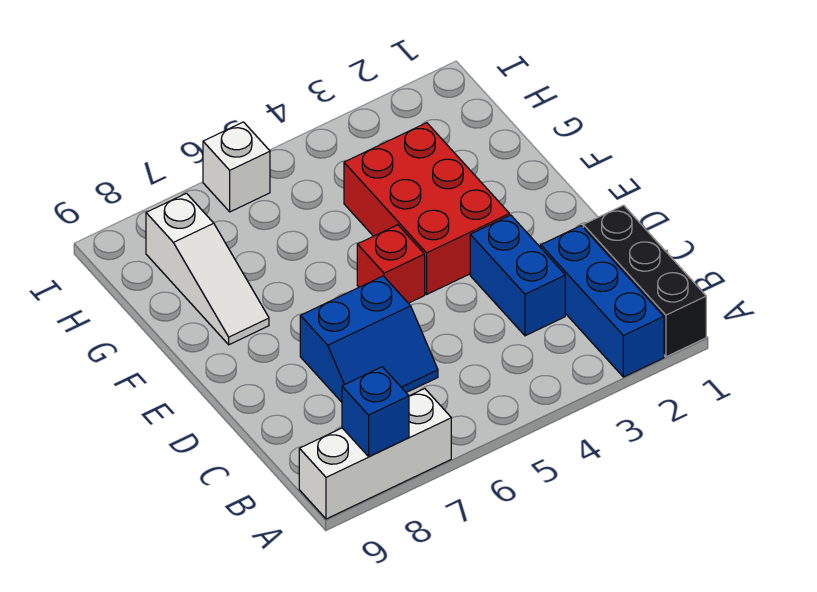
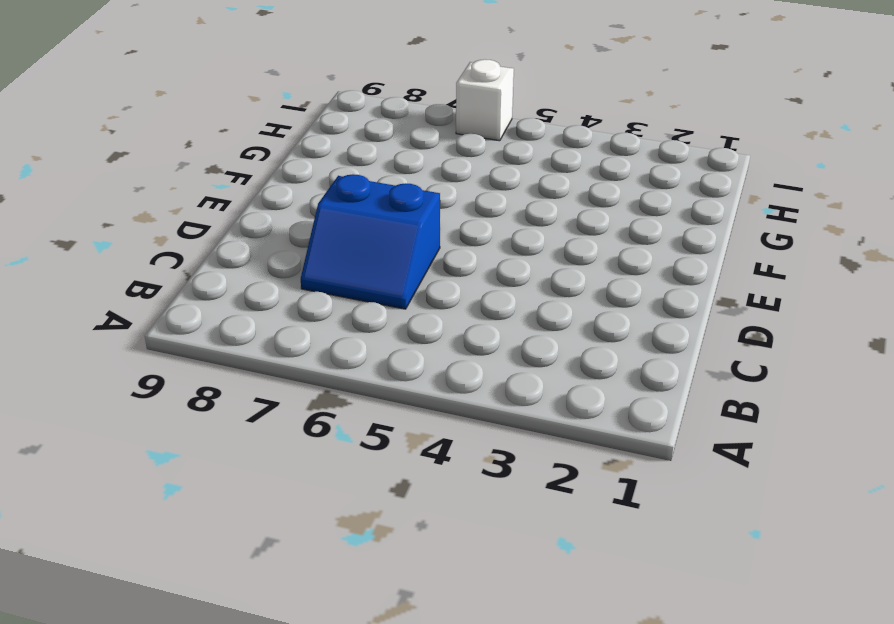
none -> black 1x3 brick [583,205,706,357]
none -> blue 1x3 brick [541,226,664,377]

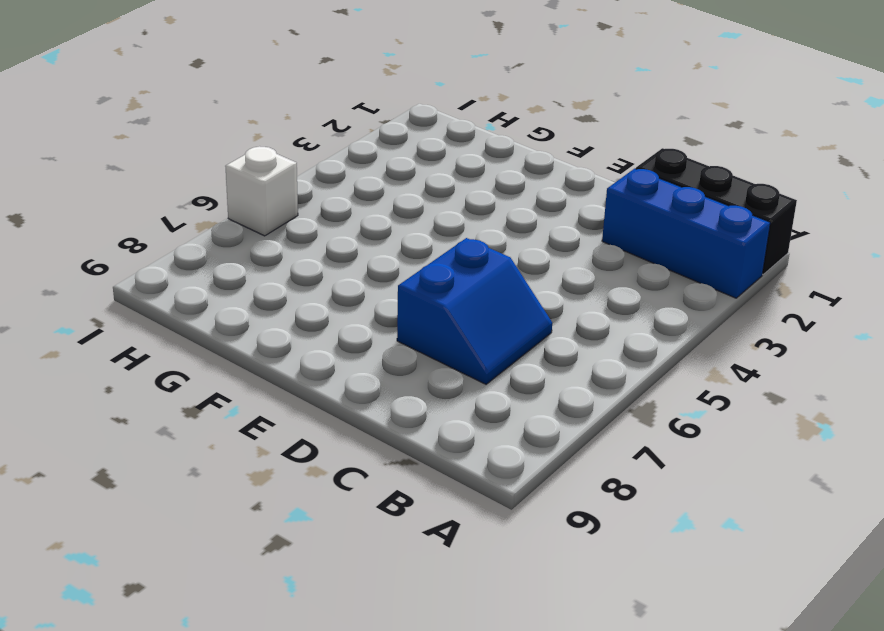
none -> white 1x3 brick [299,389,451,519]
none -> blue 1x2 brick [470,215,565,336]

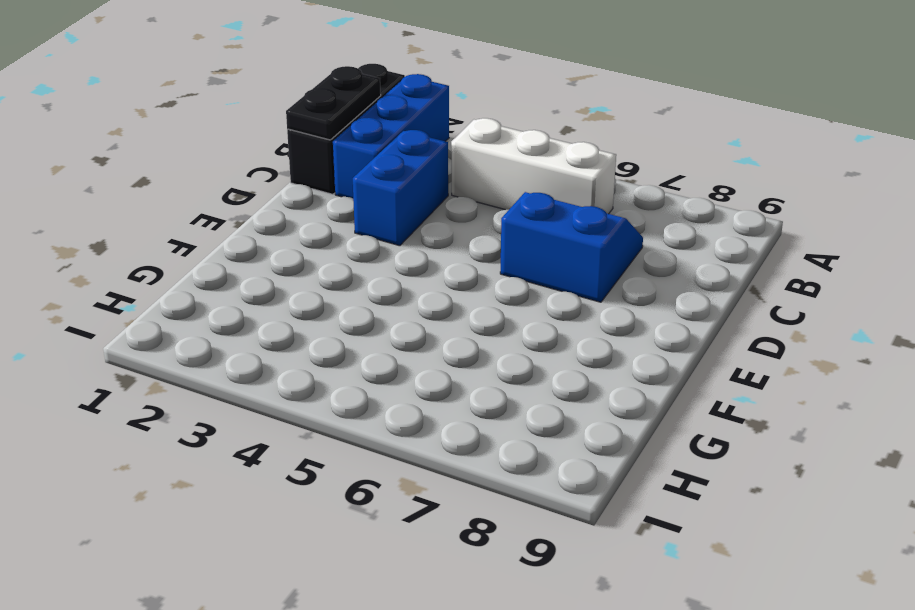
black 1x2 plate [286,66,381,140] -> none
white 1x3 brick [451,118,616,214] -> white 1x3 brick moved to [299,389,451,519]
none -> red 2x3 brick [344,123,509,294]
none -> red 1x1 brick [357,225,425,303]

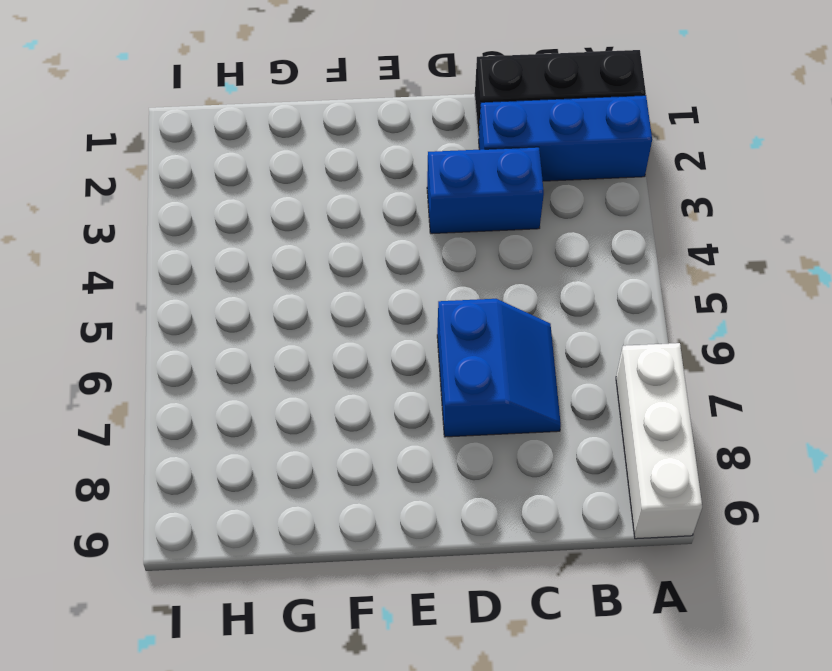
none -> red 2x3 brick [344,123,509,294]
none -> red 1x1 brick [357,225,425,303]

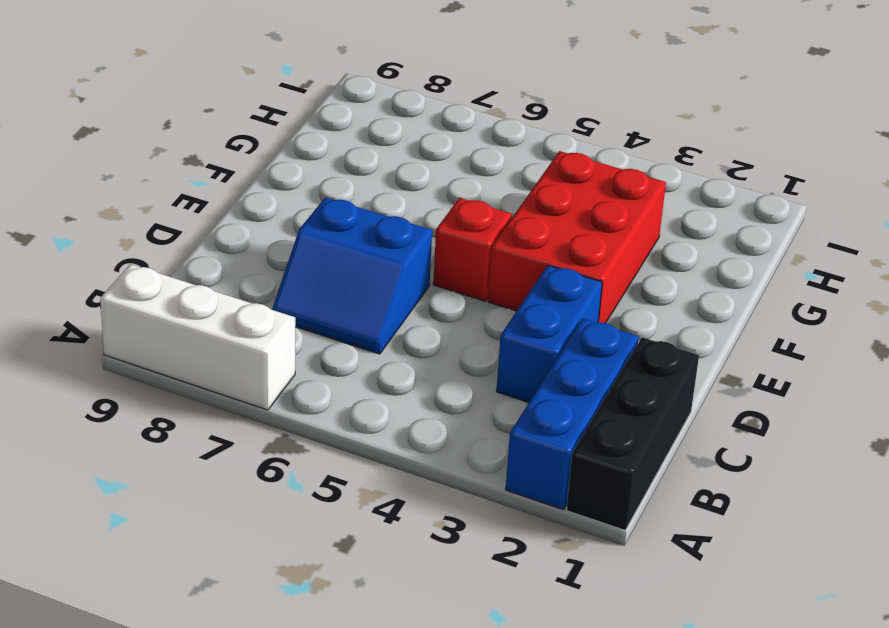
none -> white 1x3 slope [146,193,269,345]
none -> white 1x1 brick [203,122,270,212]

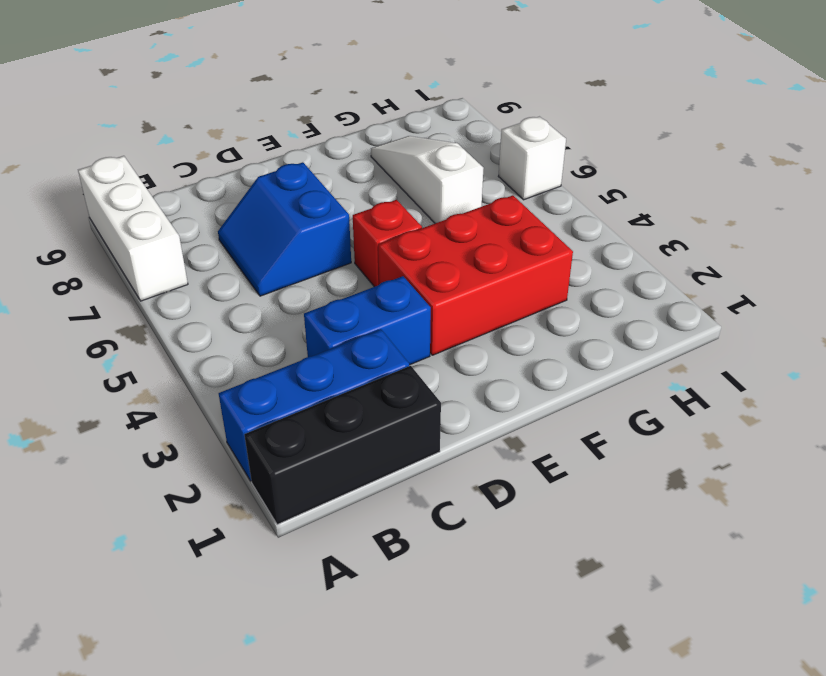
white 1x3 slope [371,136,483,223] -> white 1x3 slope turned to [146,193,269,345]
none -> blue 1x1 brick [342,367,409,457]

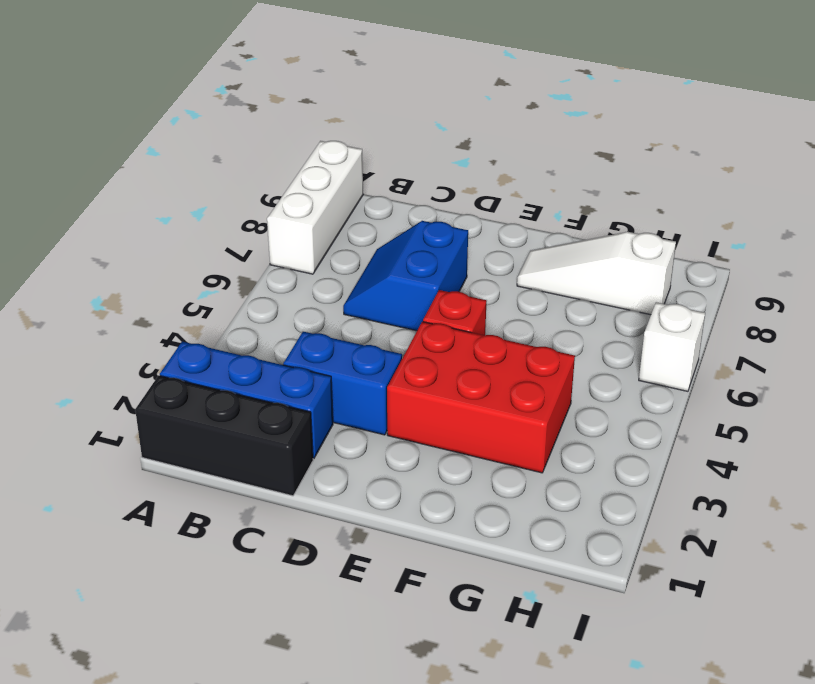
none -> blue 1x1 brick [342,367,409,457]

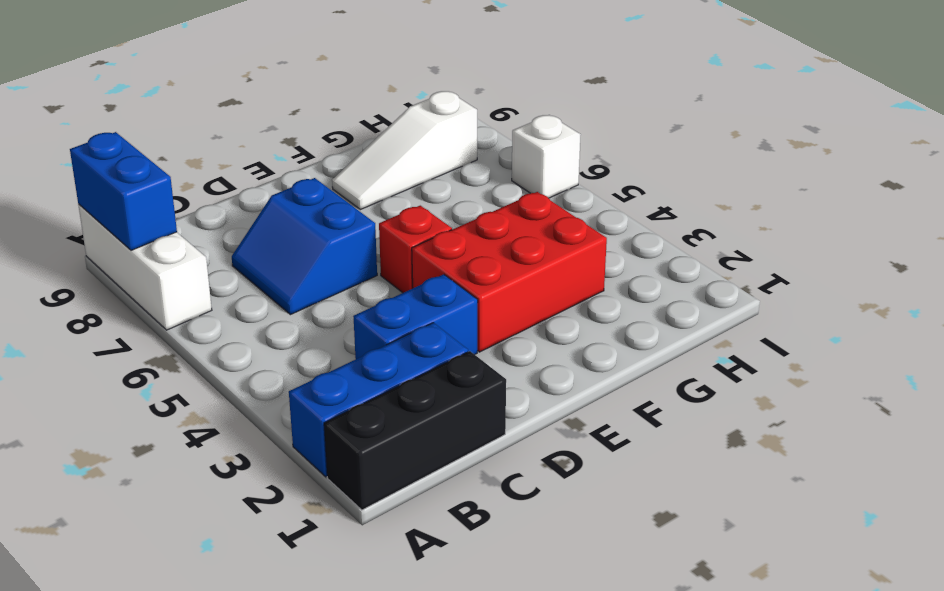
blue 1x2 brick [70,132,177,250] -> blue 1x1 brick [342,367,409,457]

